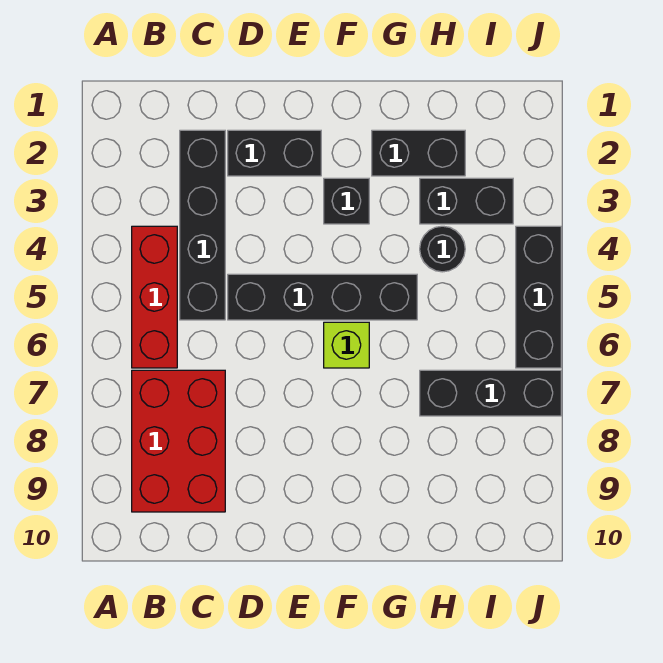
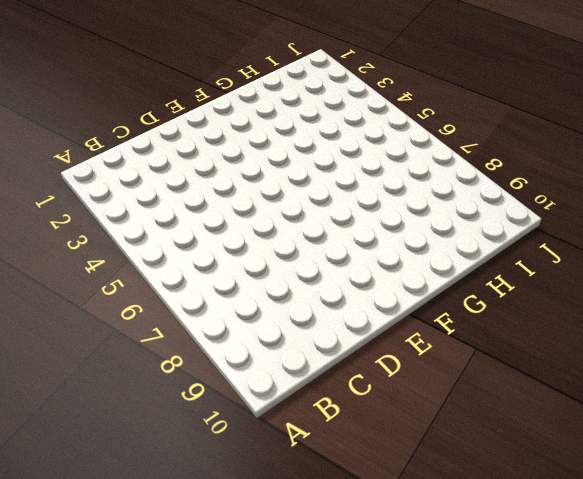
none -> red 1x3 brick [132,226,177,368]
none -> red 2x3 brick [132,370,225,512]
none -> black 1x4 brick [180,130,225,320]

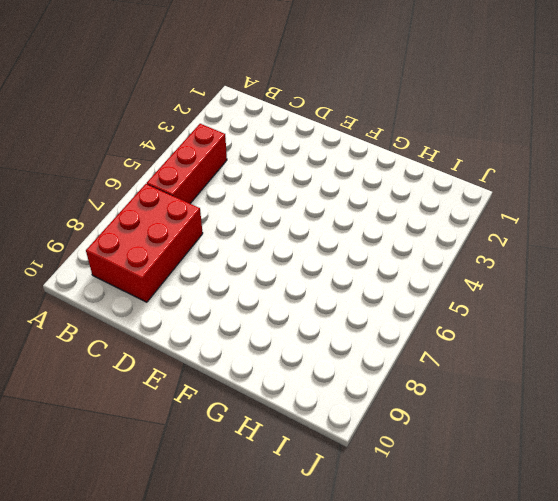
none -> black 1x4 brick [180,130,225,320]
none -> black 1x2 brick [228,130,321,176]
none -> black 1x4 brick [228,274,417,320]

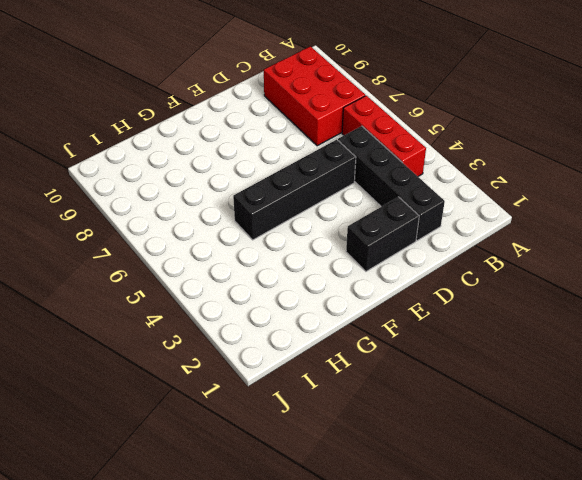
none -> black 1x1 brick [324,178,369,224]
none -> lime 1x1 brick [324,322,369,368]
none -> black 1x2 brick [372,130,465,176]

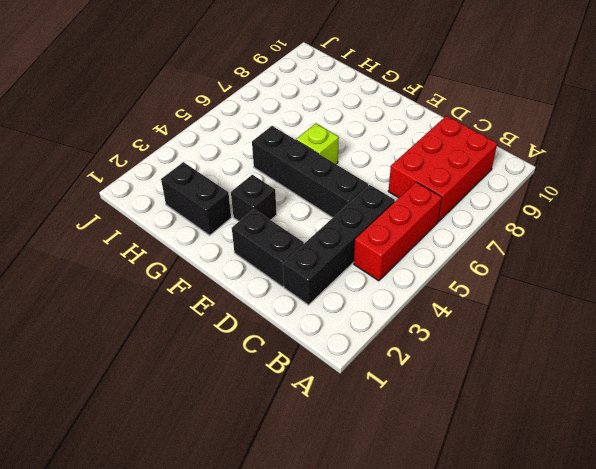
none -> black 1x2 brick [420,178,513,224]
none -> black 1x1 round brick [420,226,465,272]
none -> black 1x3 brick [420,370,561,416]

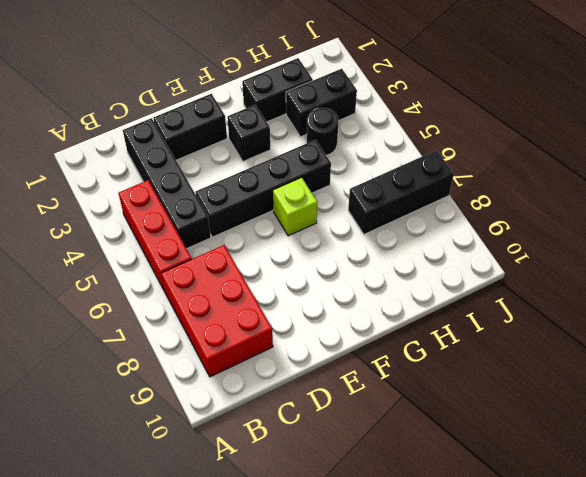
none -> black 1x3 brick [516,226,561,368]

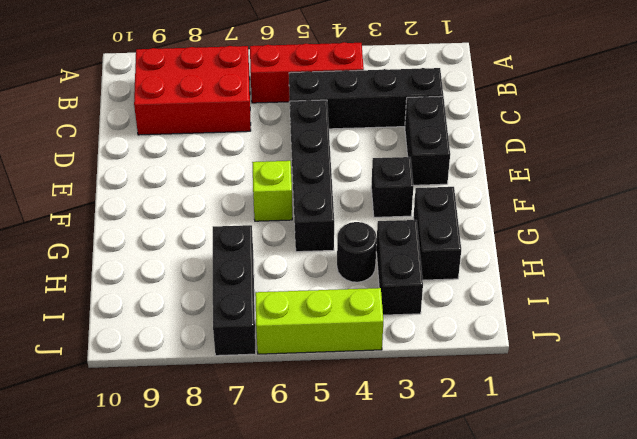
lime 1x3 brick [255,288,383,354] -> black 1x3 brick [516,226,561,368]

